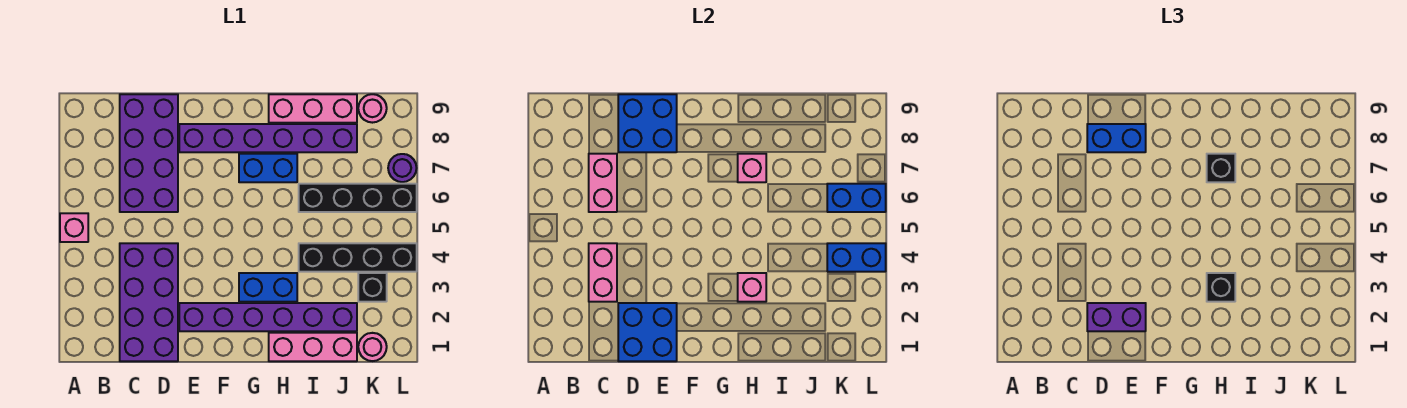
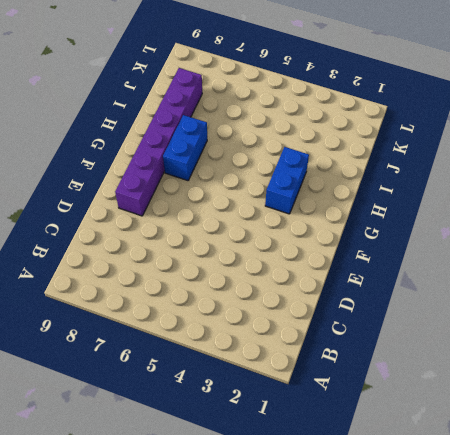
none -> pink 1x1 brick [60,213,88,242]
none -> purple 2x4 brick [120,243,178,361]
none -> purple 2x4 brick [120,94,178,212]

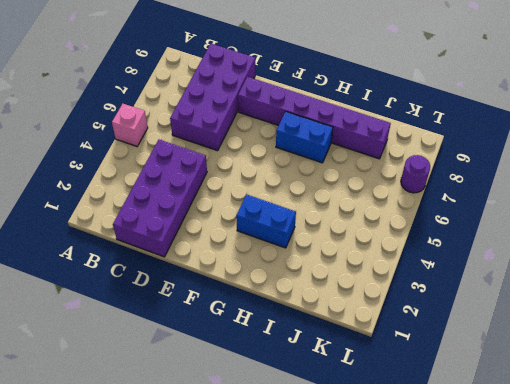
none -> purple 1x6 brick [179,303,357,331]
none -> pink 1x3 brick [269,333,357,361]
none -> pink 1x3 brick [269,94,357,123]

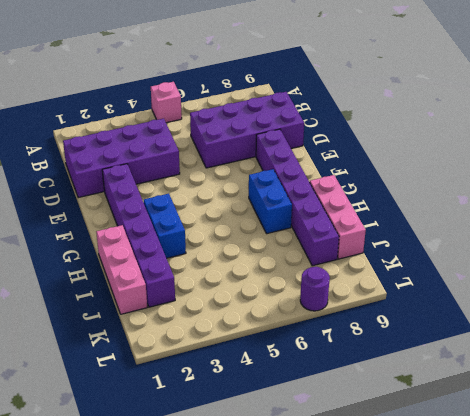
none -> black 1x4 brick [299,243,417,272]
none -> black 1x4 brick [299,184,417,212]
none -> pink 1x1 round brick [358,333,387,361]

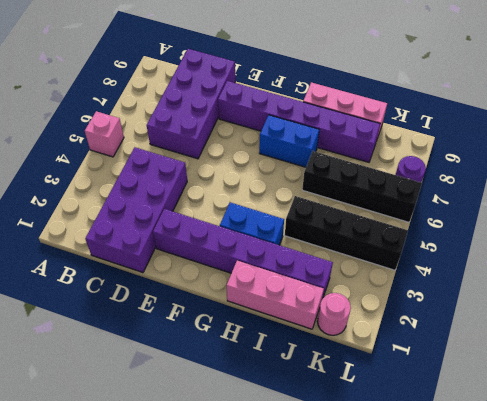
none -> black 1x1 brick [358,273,387,302]
none -> pink 1x1 round brick [358,94,387,123]
none -> pink 1x2 brick [589,243,617,302]

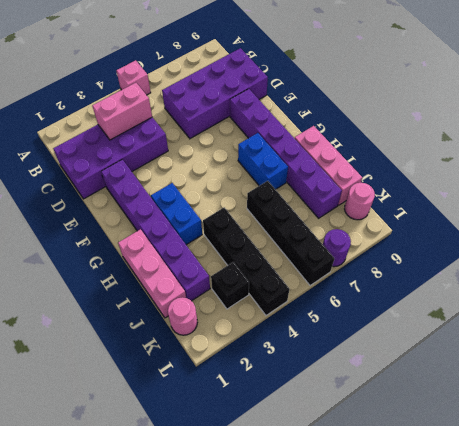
none -> pink 1x2 brick [589,154,617,212]
none -> blue 2x2 brick [618,303,677,361]
none -> blue 2x2 brick [618,94,677,152]

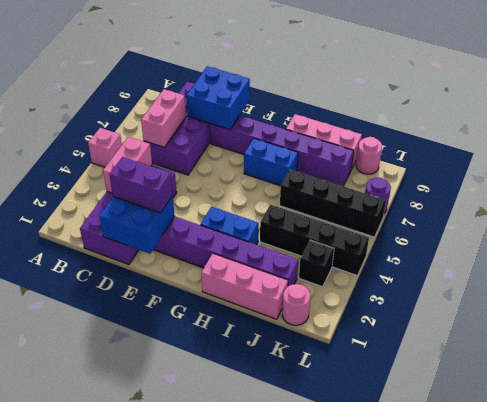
none -> pink 1x1 brick [738,273,766,302]
none -> pink 1x1 brick [738,154,766,182]
none -> blue 1x2 brick [827,243,886,272]

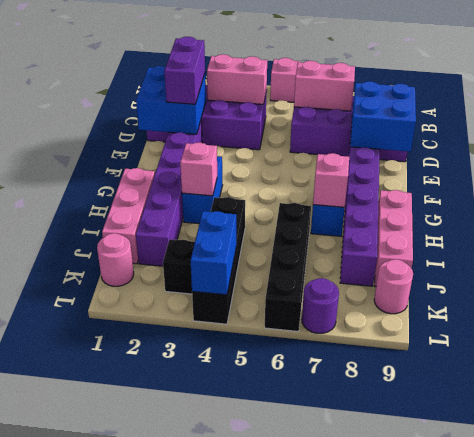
none -> blue 1x2 brick [827,184,886,212]
none -> blue 1x2 brick [1087,124,1146,152]
none -> black 1x1 brick [1207,273,1235,302]

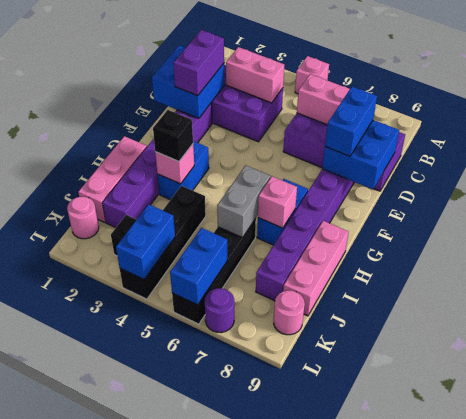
grey 1x2 brick [217,165,270,238] -> none
none -> black 1x1 brick [1207,154,1235,182]

